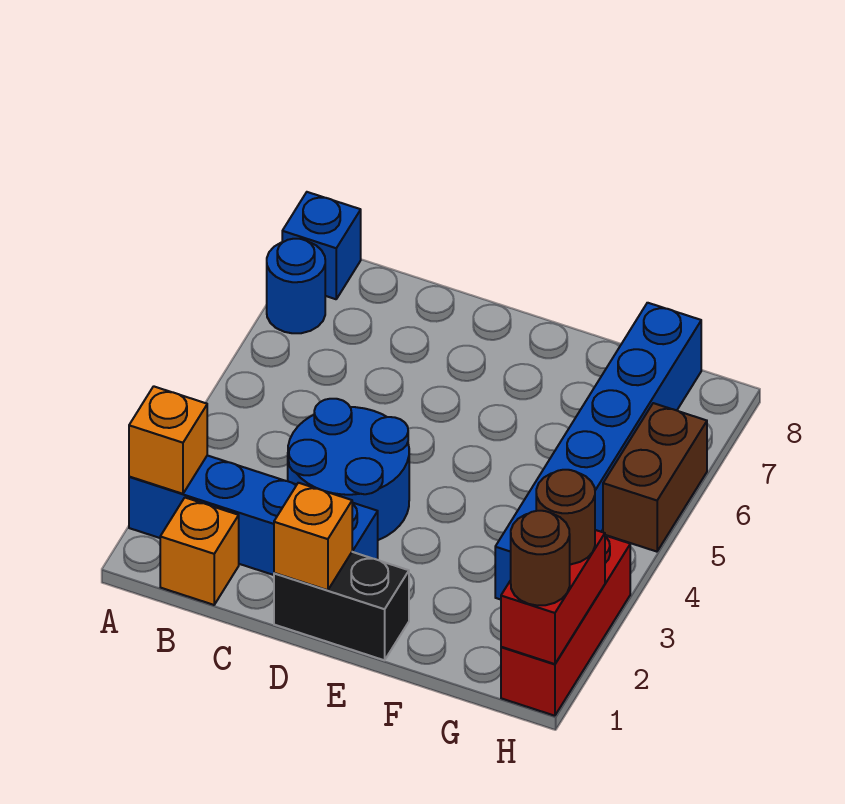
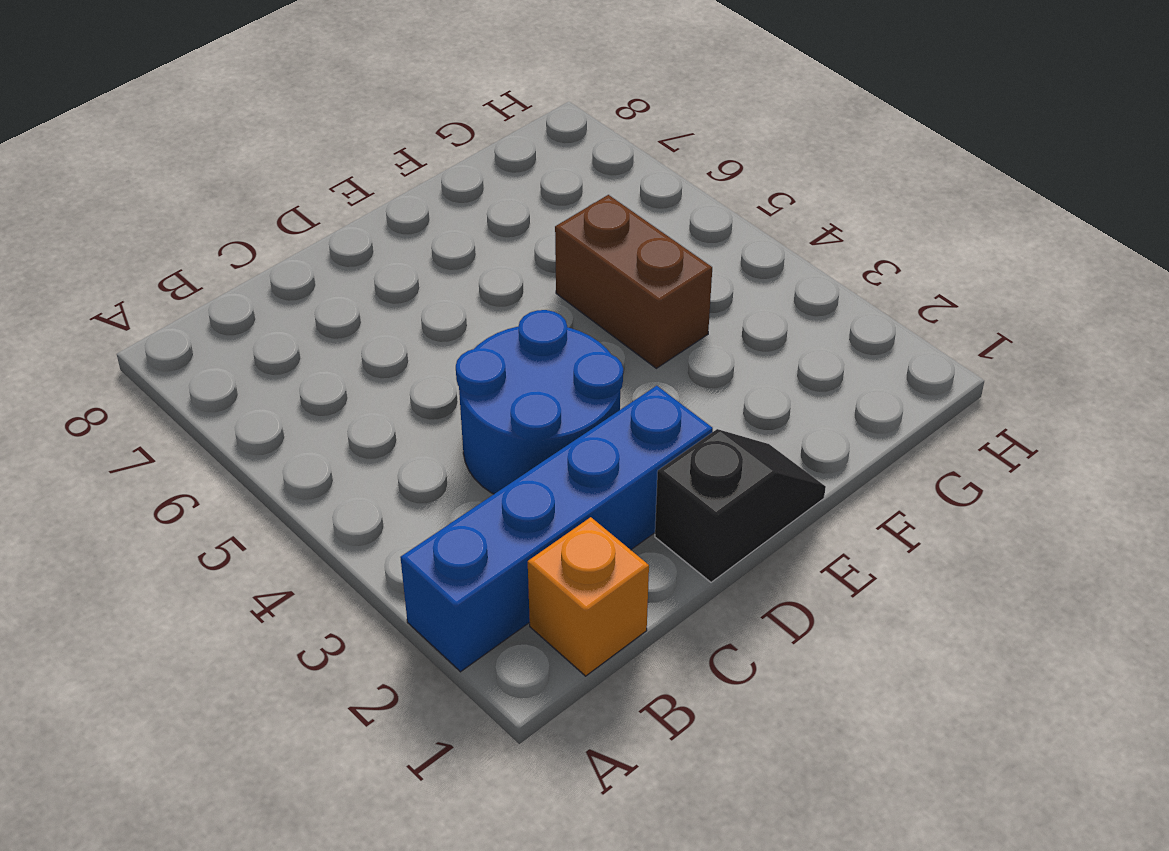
black 1x2 slope [655,429,826,582] -> black 1x2 brick [274,552,409,660]
brown 1x2 brick [555,195,712,368] -> brown 1x2 brick moved to [603,403,707,552]
none -> blue 1x1 round brick [267,239,325,333]
none -> blue 1x1 brick [282,192,361,299]
none -> blue 1x6 brick [495,303,701,600]

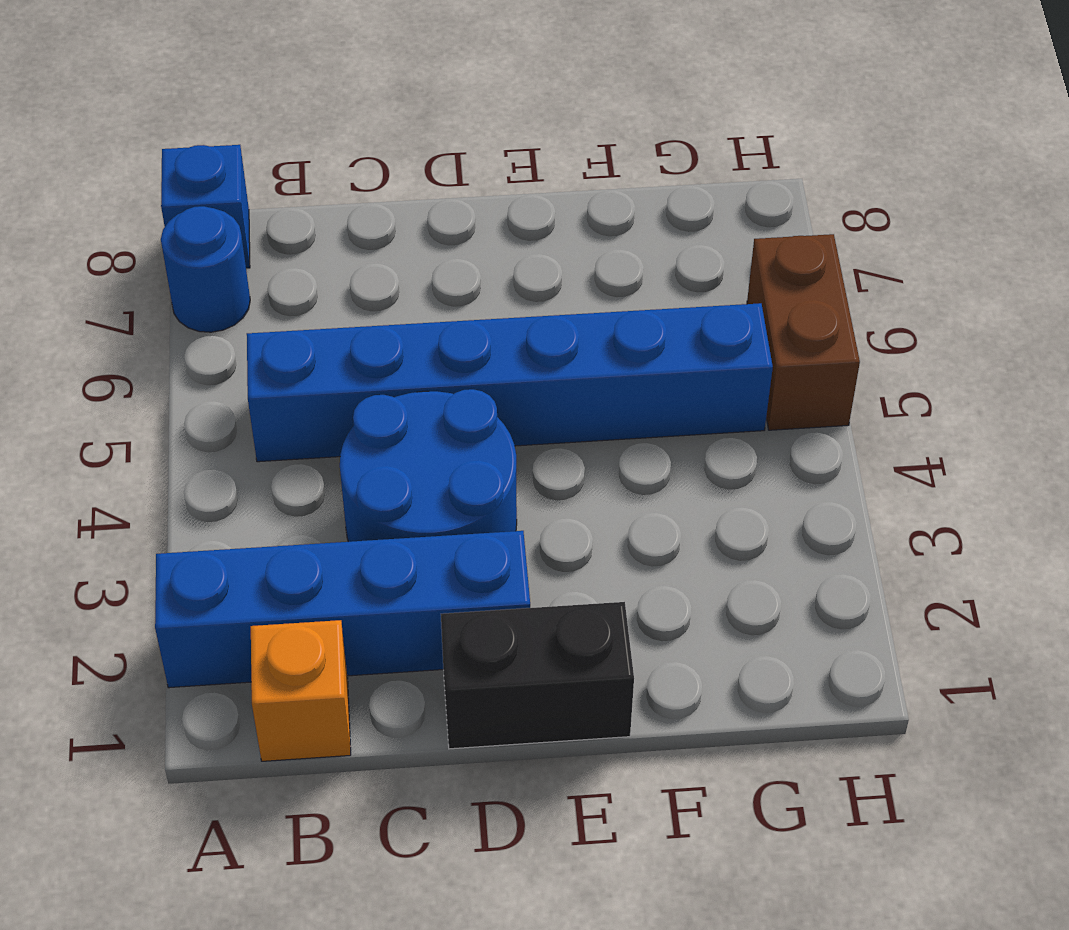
blue 1x6 brick [247,303,773,462] -> blue 1x6 brick turned to [495,303,701,600]
none -> red 1x3 brick [501,536,630,716]
none -> orange 1x1 brick [129,386,207,494]
none -> orange 1x1 brick [274,483,352,590]

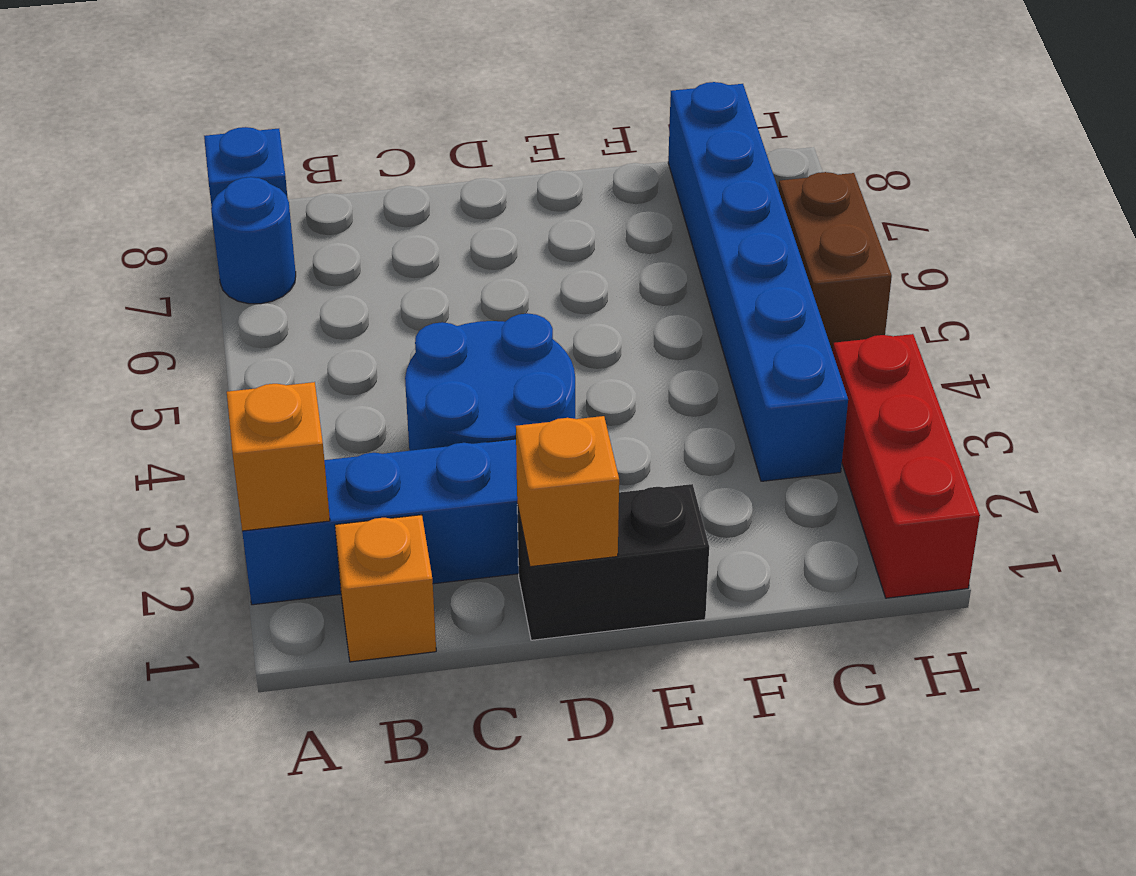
none -> red 1x2 brick [501,530,605,664]
none -> brown 1x1 round brick [511,511,570,606]
none -> brown 1x1 round brick [536,470,595,564]

